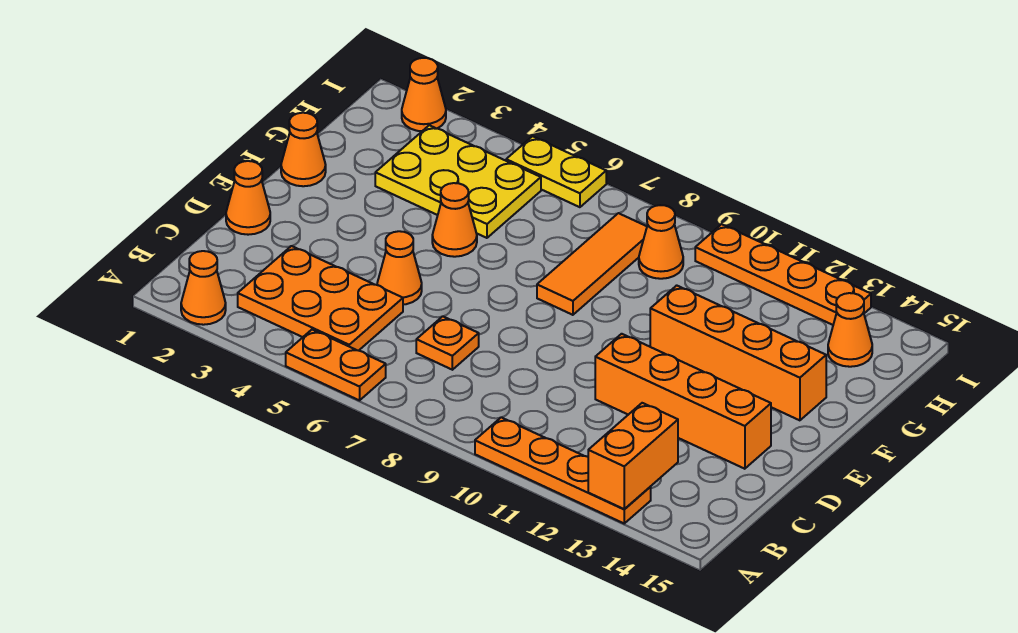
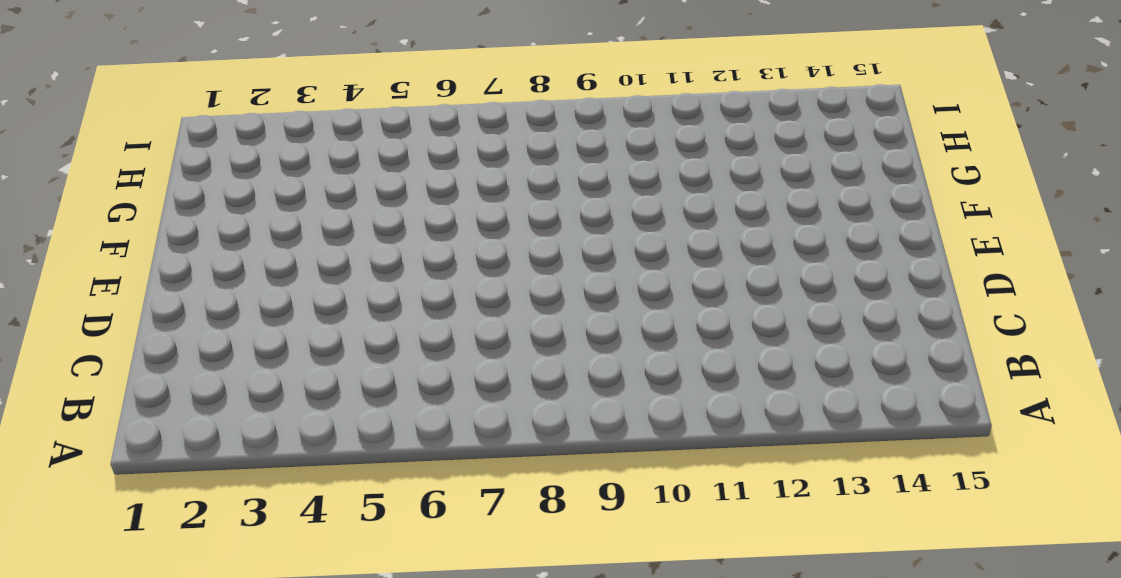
none -> orange 1x1 cone [181,251,226,325]
none -> orange 1x2 plate [286,330,386,400]
none -> orange 1x4 plate [475,417,651,523]

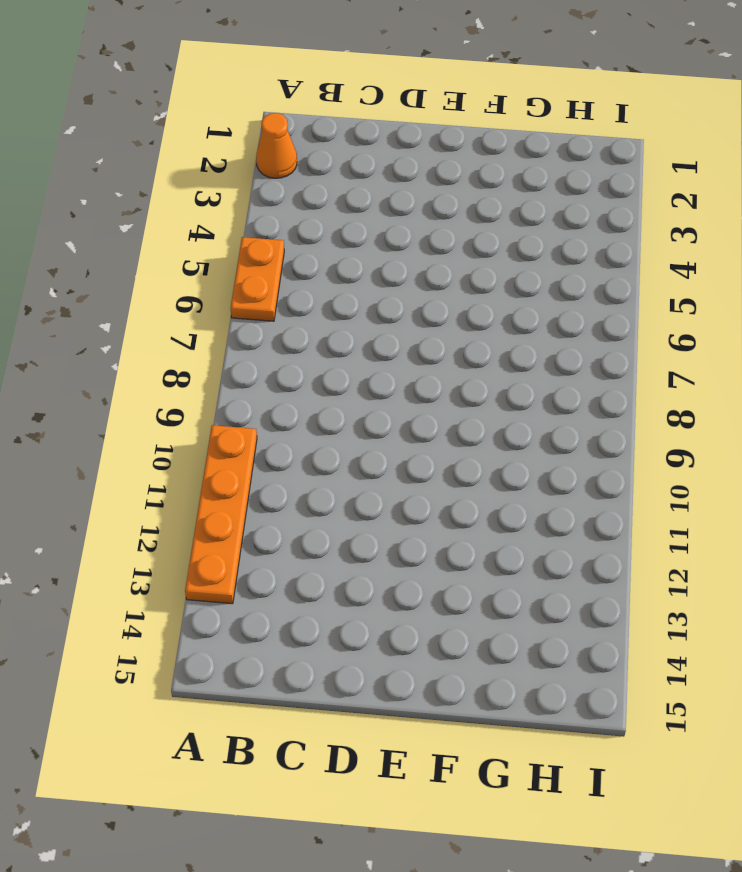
none -> orange 2x3 plate [238,246,403,351]
none -> orange 1x1 plate [416,316,479,370]
none -> orange 1x1 cone [226,161,270,235]

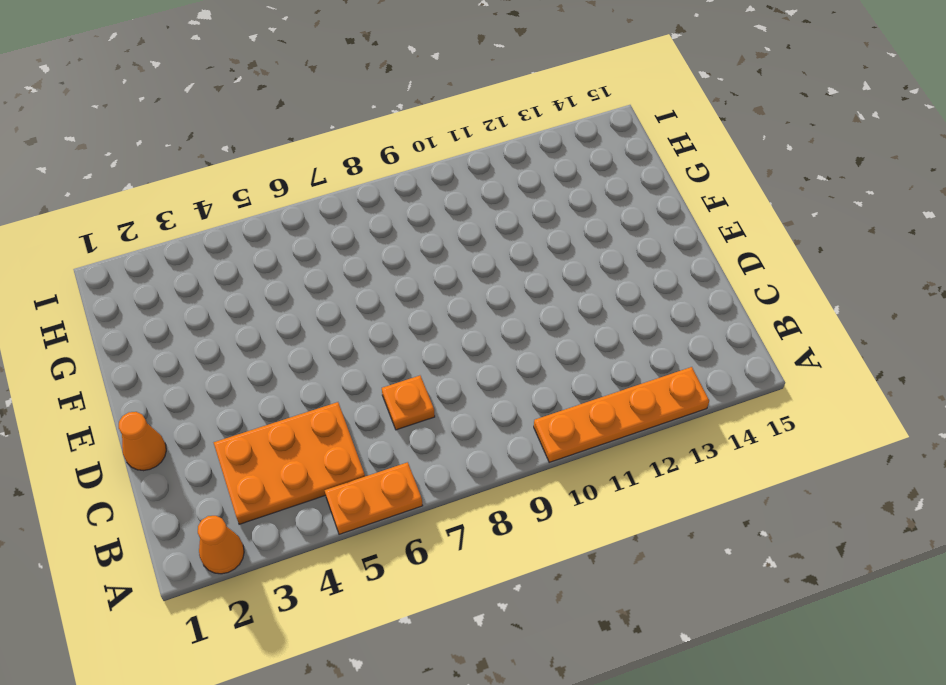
none -> orange 1x1 cone [377,231,422,305]
none -> orange 1x4 brick [595,334,771,469]
none -> orange 1x1 cone [281,113,326,186]

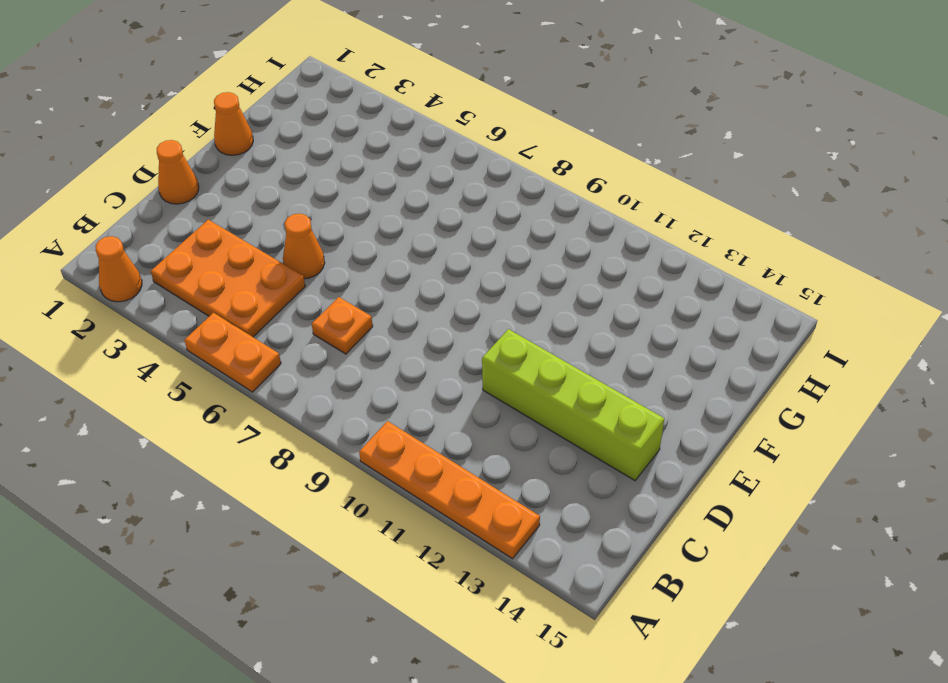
lime 1x4 brick [482,329,664,480] -> orange 1x4 brick [595,334,771,469]
none -> orange 1x1 cone [432,183,477,257]
none -> orange 1x3 tile [537,213,647,315]
none -> orange 1x4 brick [650,285,826,420]

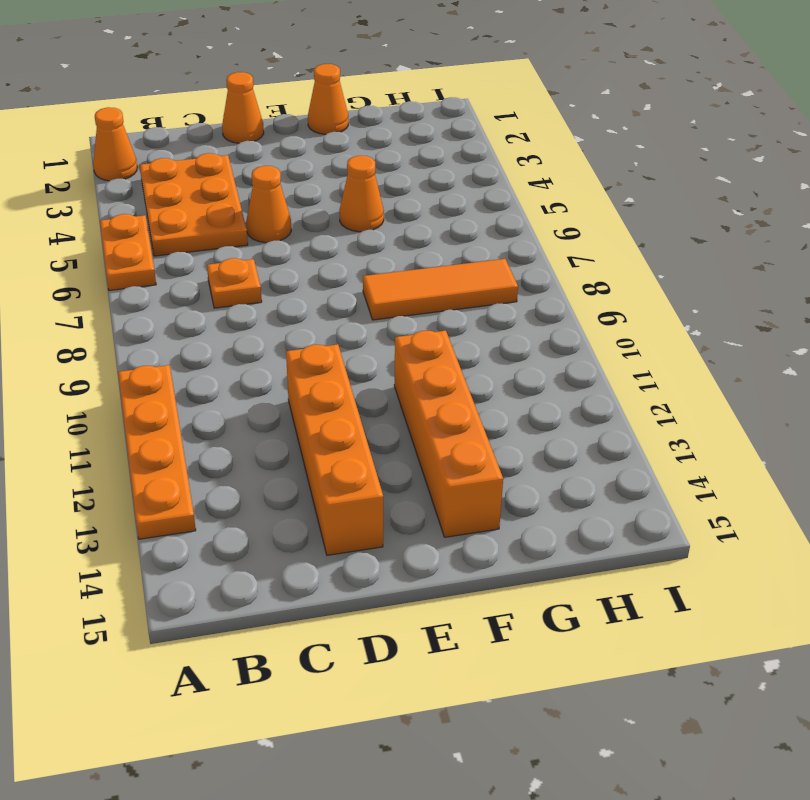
none -> yellow 2x3 plate [375,125,541,238]
none -> orange 1x1 cone [639,205,683,279]
none -> orange 1x1 cone [828,293,872,367]

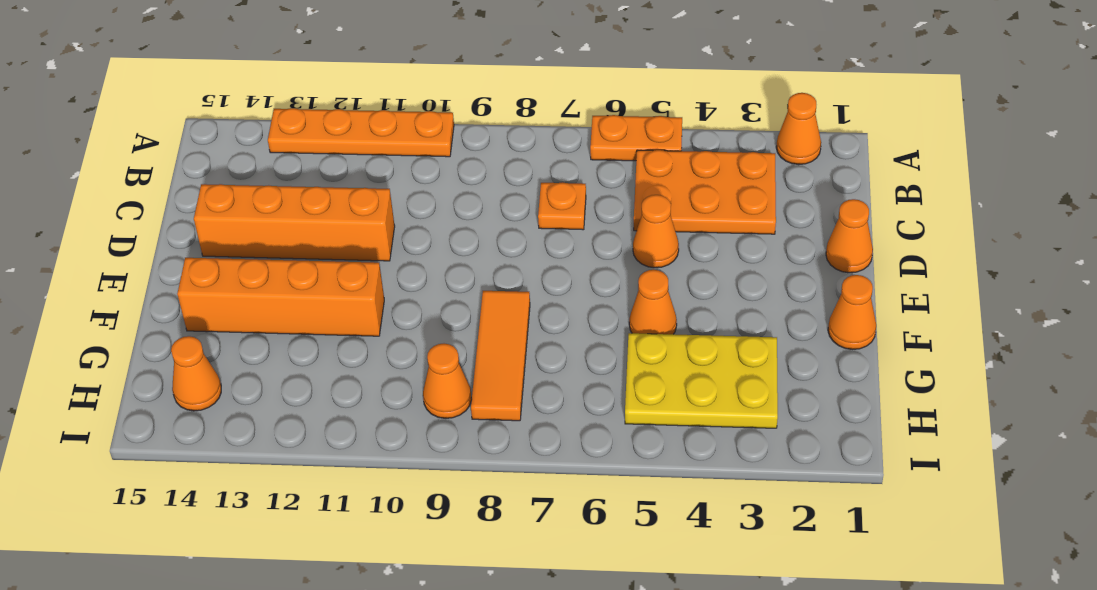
none -> orange 1x1 cone [402,58,446,131]
none -> yellow 1x2 plate [506,136,606,207]
none -> orange 1x4 plate [695,224,871,325]

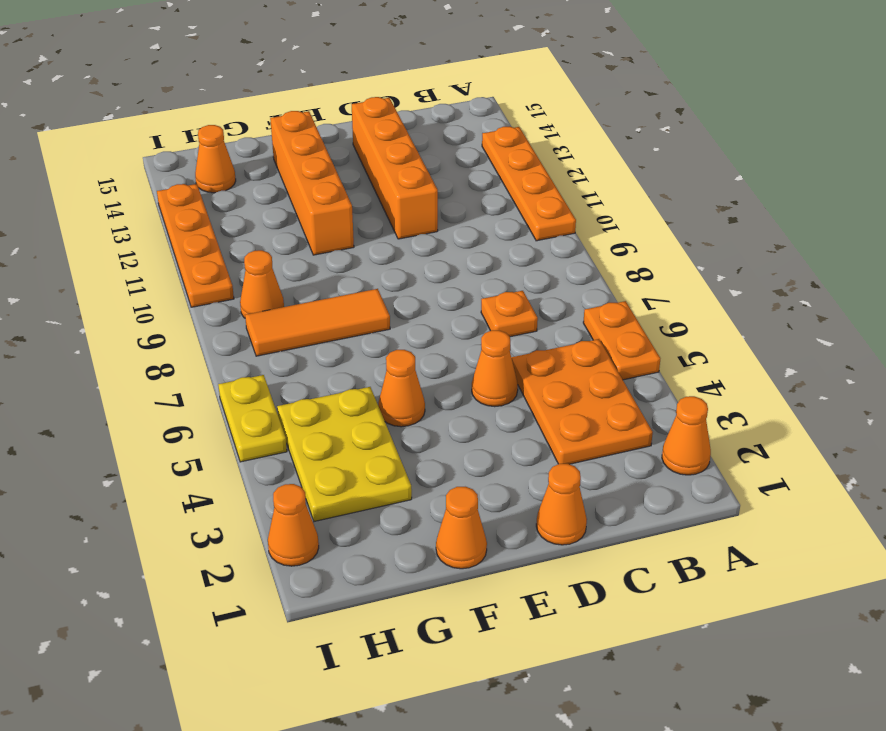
none -> orange 1x2 brick [588,403,678,509]

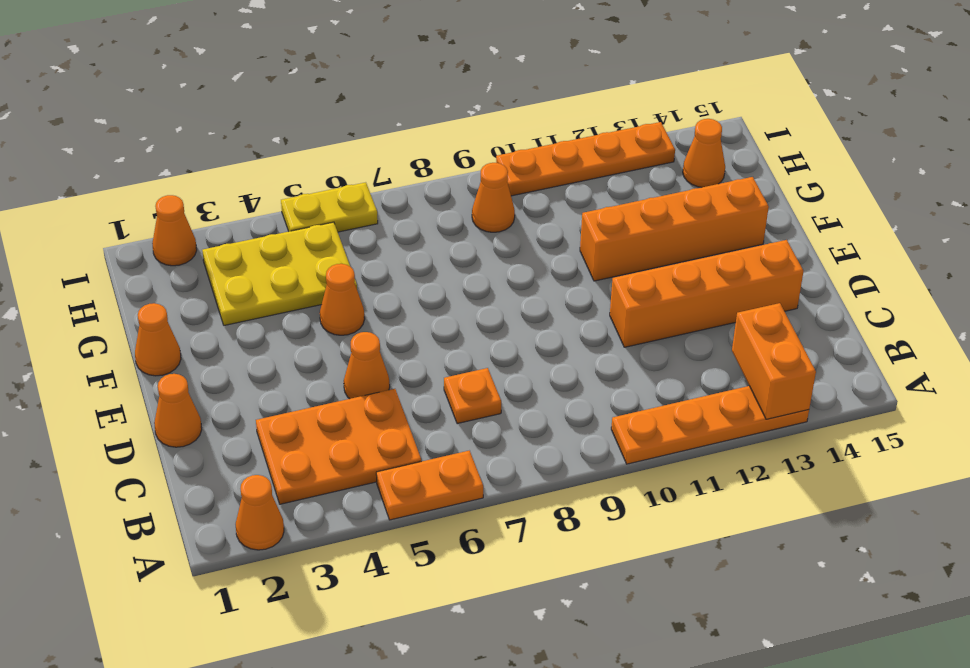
none -> orange 1x3 tile [537,213,647,315]

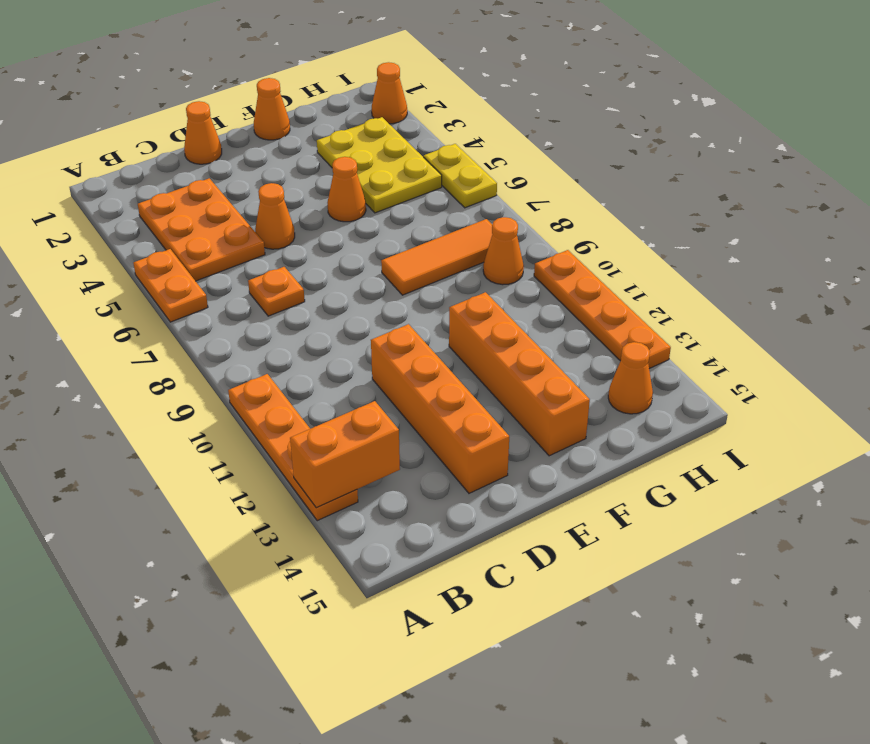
none -> orange 1x1 cone [181,251,226,325]

